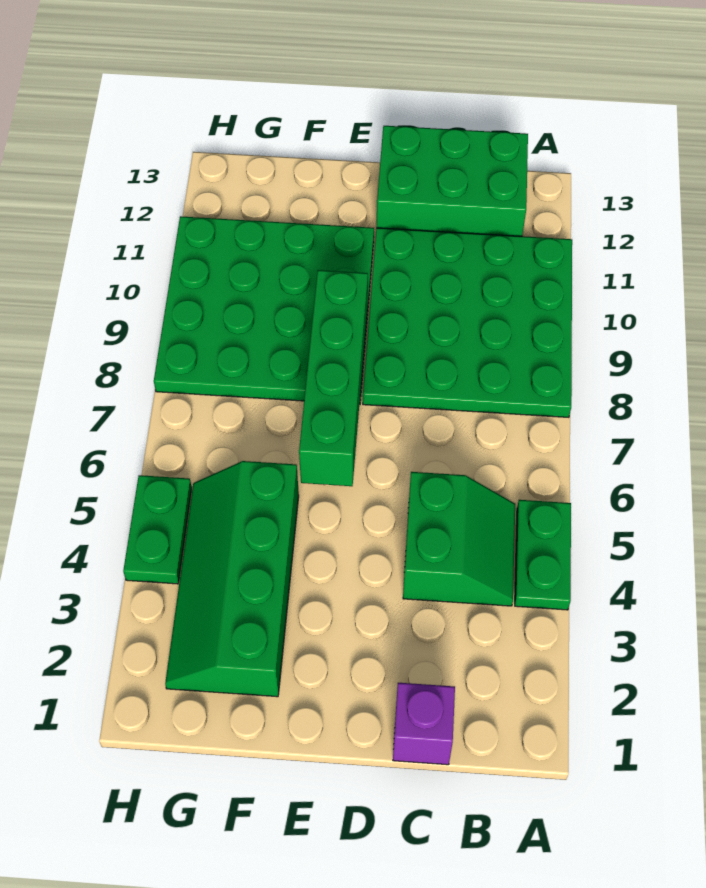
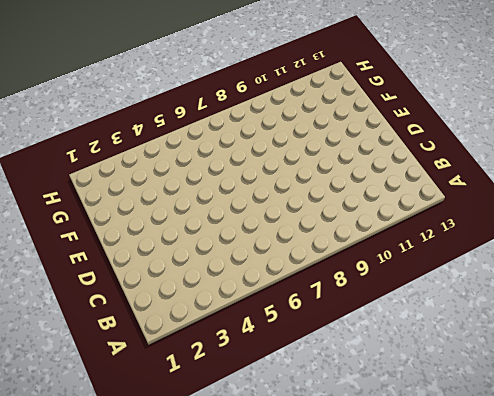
none -> green 1x2 plate [515,500,571,610]
none -> green 4x4 plate [363,228,572,417]

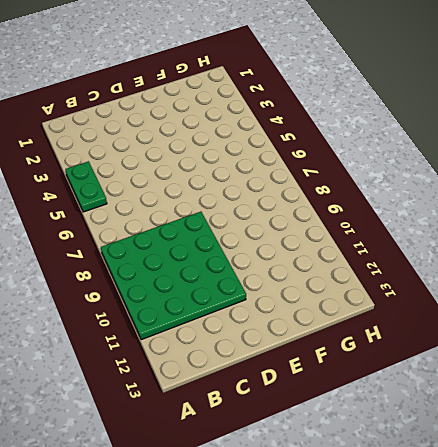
none -> green 2x2 slope [403,472,515,606]
none -> green 2x3 brick [377,126,528,236]

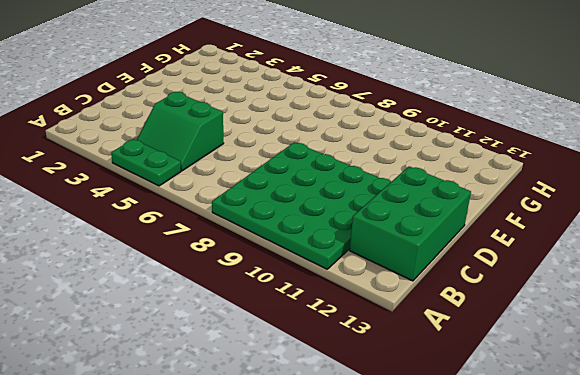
none -> purple 1x1 brick [393,683,455,765]
none -> green 4x4 plate [154,216,374,404]

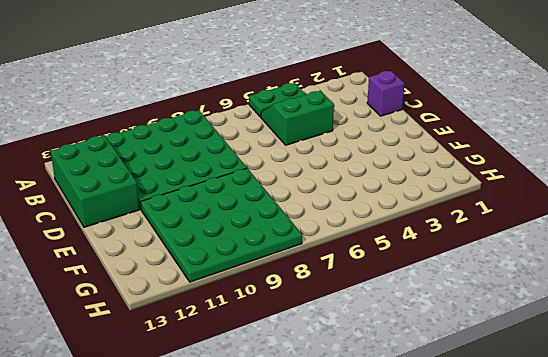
none -> green 2x4 slope [165,461,299,697]
none -> green 1x2 plate [123,475,192,584]

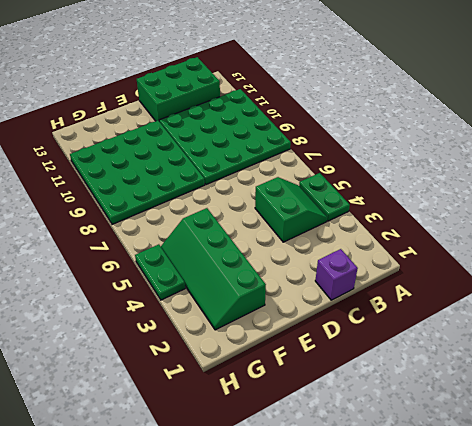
none -> green 1x4 brick [299,270,368,486]

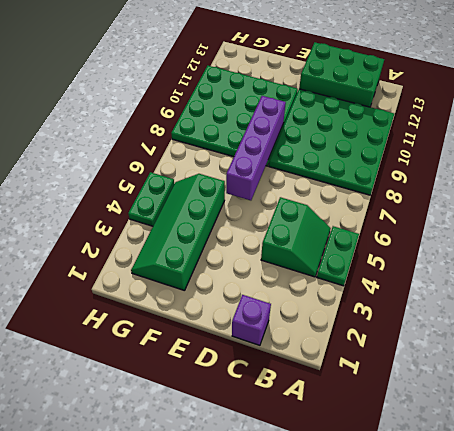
purple 1x4 brick [226,96,286,200] -> green 1x4 brick [299,270,368,486]

